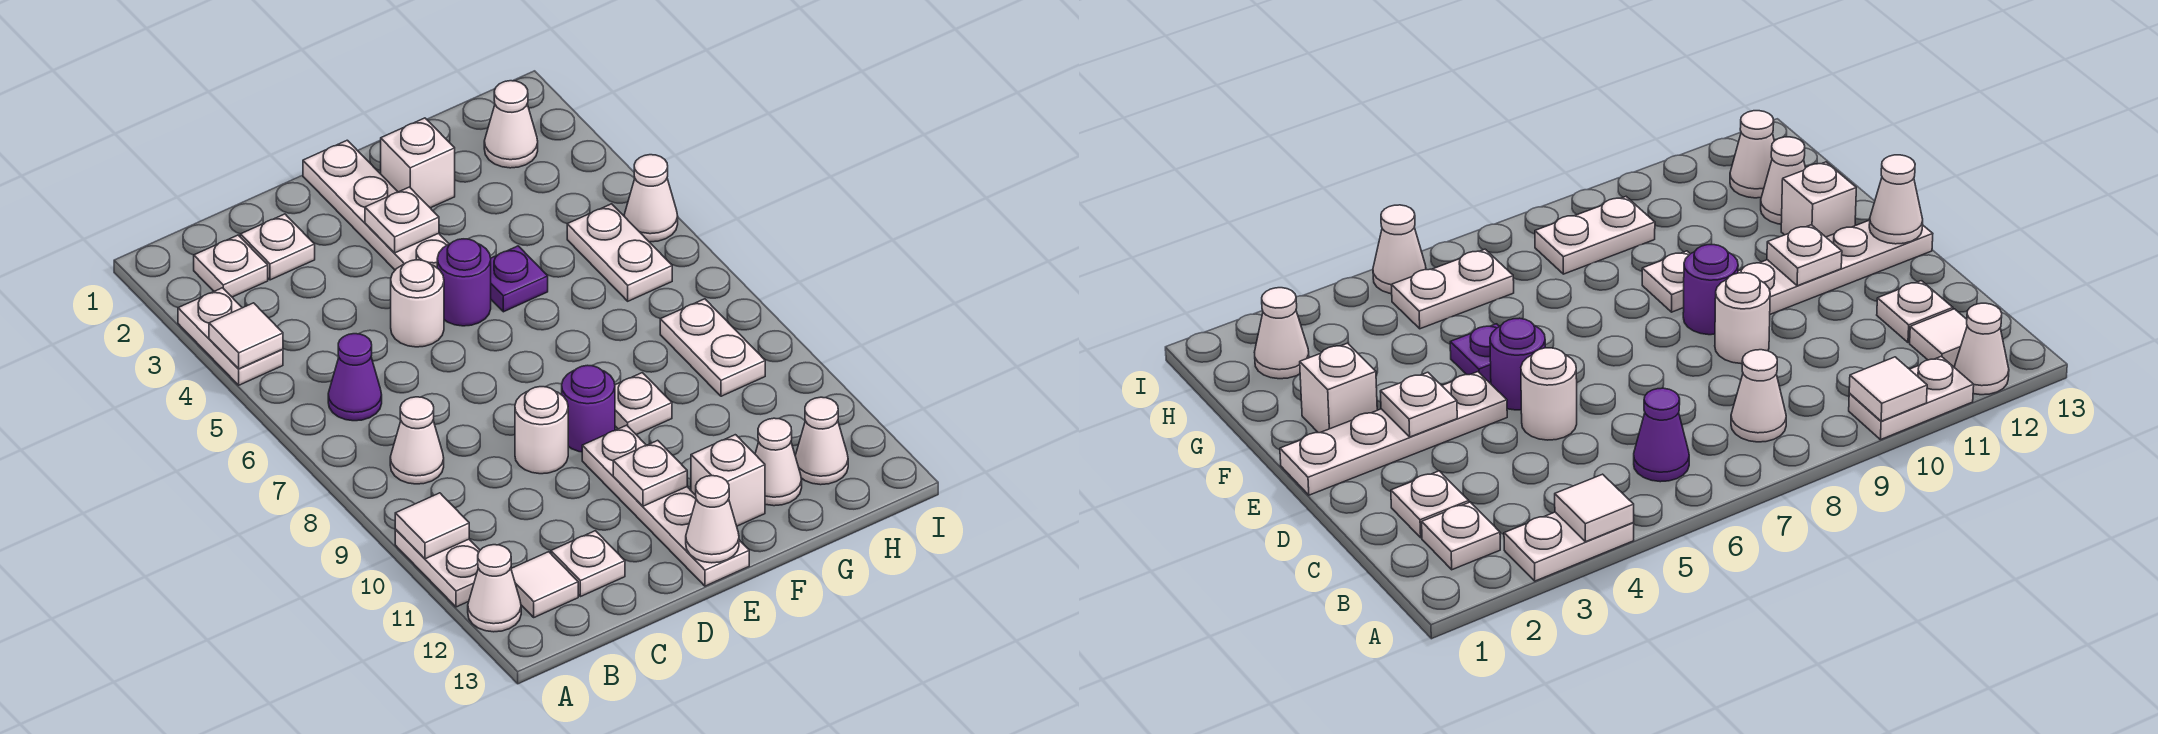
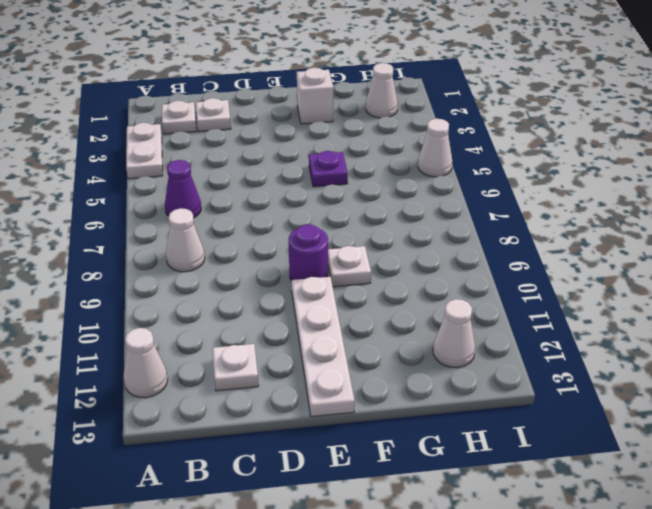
none -> white 1x2 plate [395,529,480,607]
none -> white 1x1 tile [511,552,578,617]
none -> white 1x1 round brick [391,260,444,347]
none -> white 1x1 round brick [515,387,568,474]

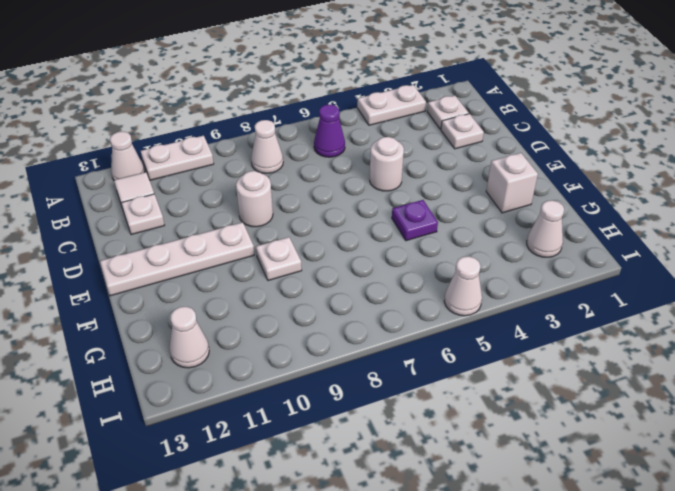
none -> white 1x4 plate [303,140,449,270]
none -> purple 1x1 round brick [437,239,491,326]
none -> purple 1x1 round brick [562,365,615,452]
none -> white 1x1 brick [691,435,765,526]

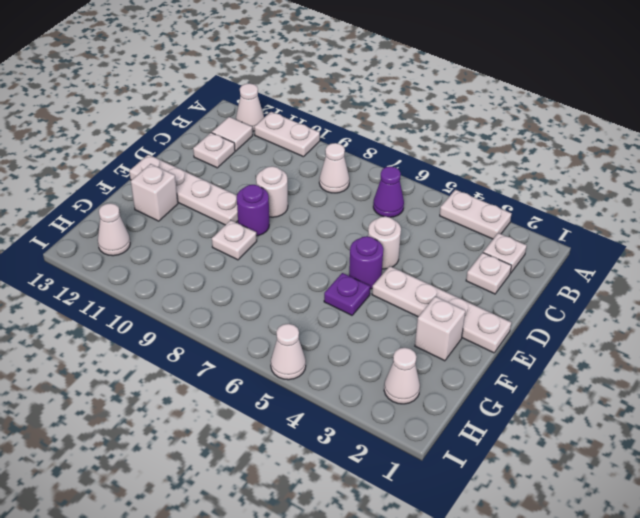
none -> white 1x1 cone [755,418,802,506]
none -> white 1x2 plate [567,204,672,301]
none -> white 1x2 plate [660,299,765,396]
none -> white 1x1 tile [209,303,283,369]

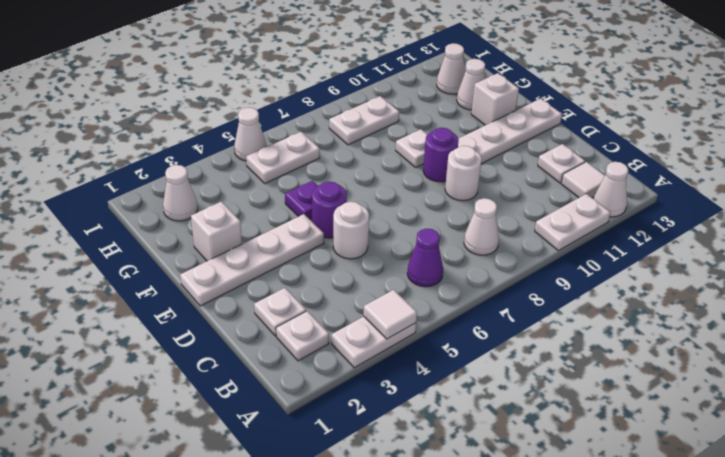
none -> white 1x1 tile [395,493,469,559]
none -> white 1x1 plate [365,187,439,253]
none -> white 1x1 plate [613,440,687,506]
none -> white 1x1 cone [686,476,739,563]

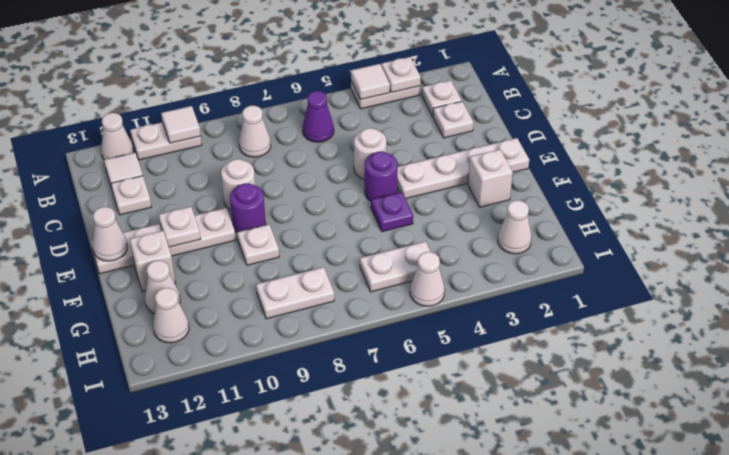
white 1x1 plate [381,57,421,92] -> white 1x1 plate moved to [365,187,439,253]

